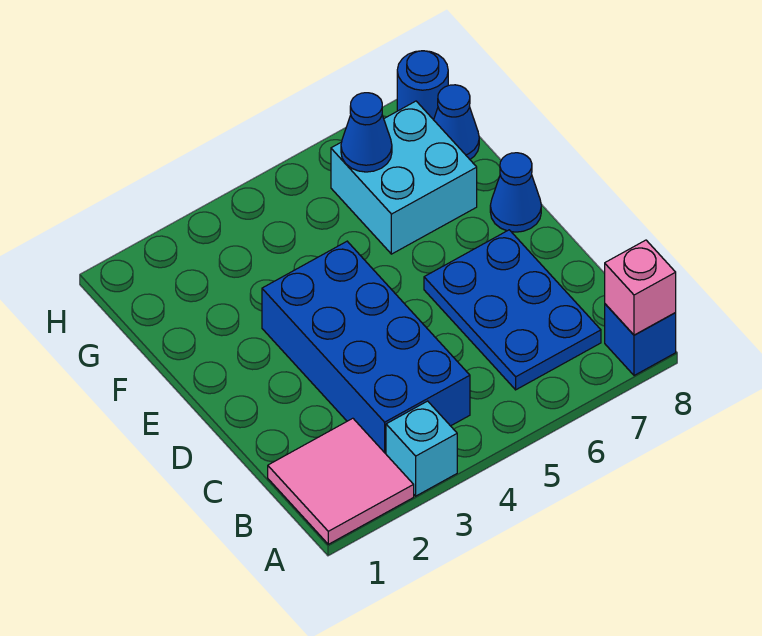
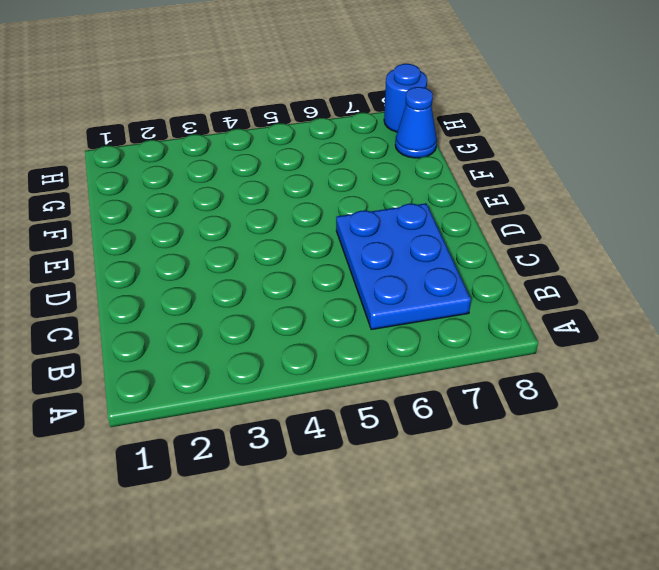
none -> pink 2x2 tile [268,418,414,544]
none -> cyan 1x1 brick [386,401,457,496]

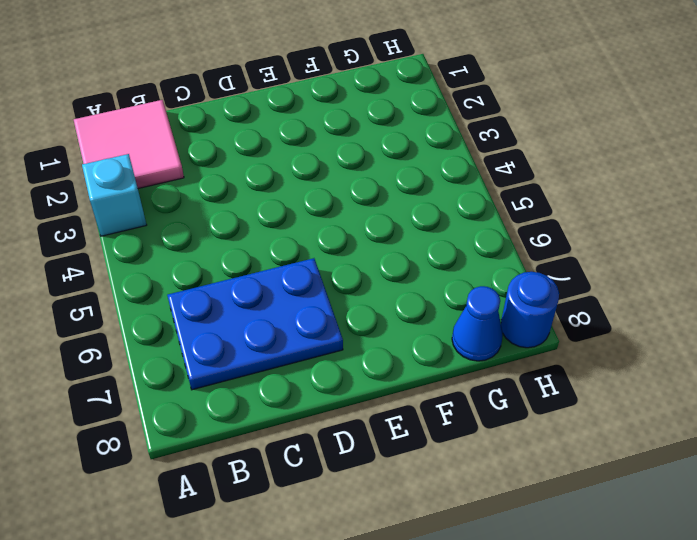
none -> blue 1x1 brick [605,304,676,376]
none -> blue 2x4 brick [262,241,470,454]

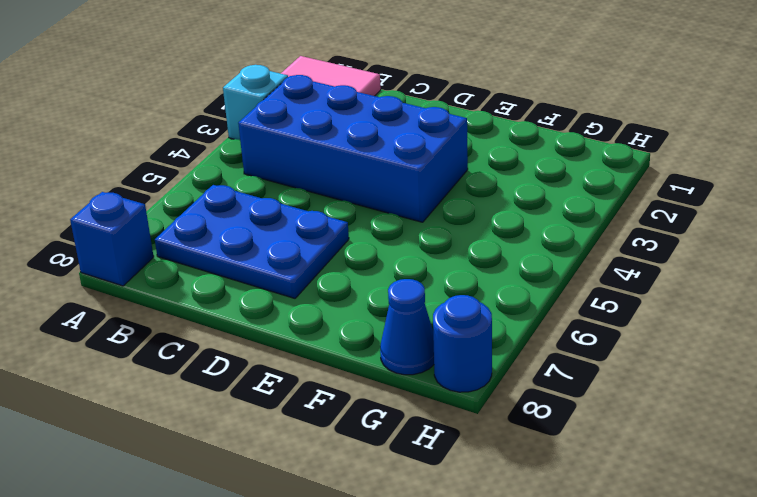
none -> blue 1x1 cone [490,153,541,232]
none -> cyan 2x2 brick [331,101,477,254]

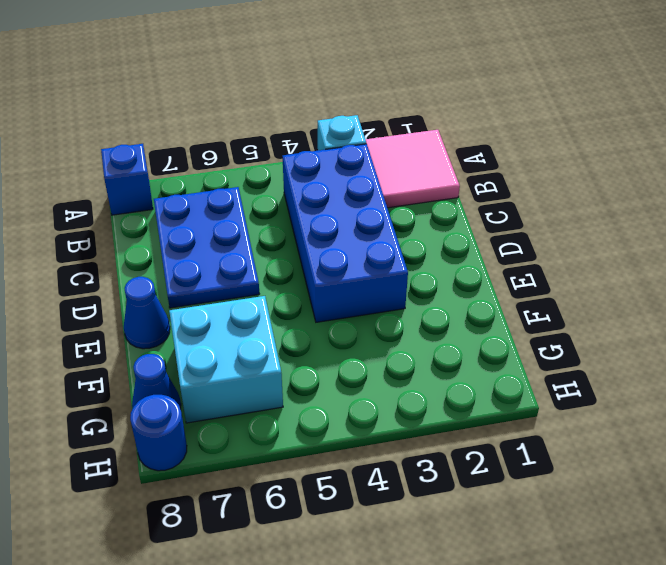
none -> pink 1x1 brick [605,240,676,335]
none -> blue 1x1 cone [341,93,392,172]

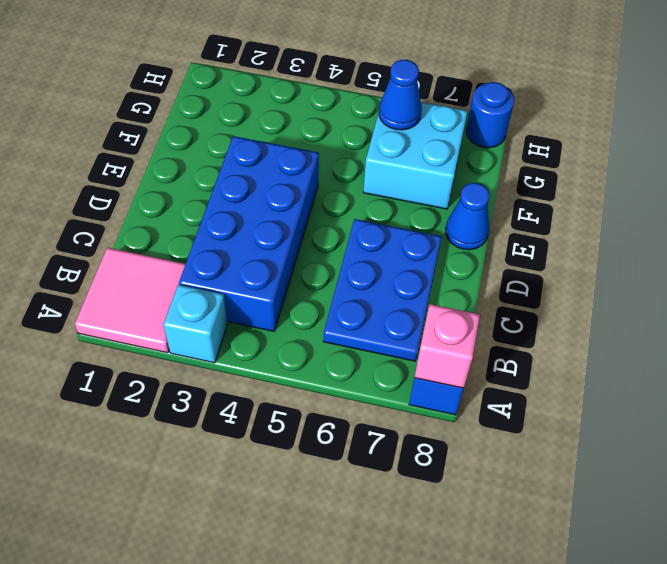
none -> blue 1x1 cone [434,85,479,159]

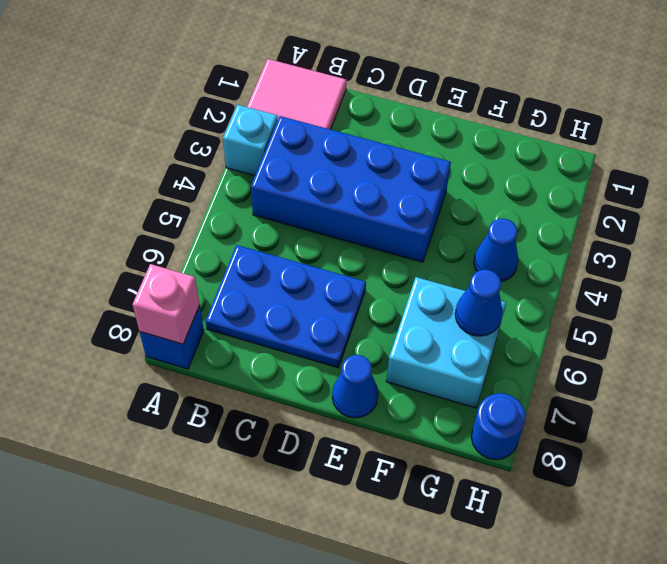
blue 1x1 cone [474,219,518,281] -> blue 1x1 cone moved to [434,85,479,159]

